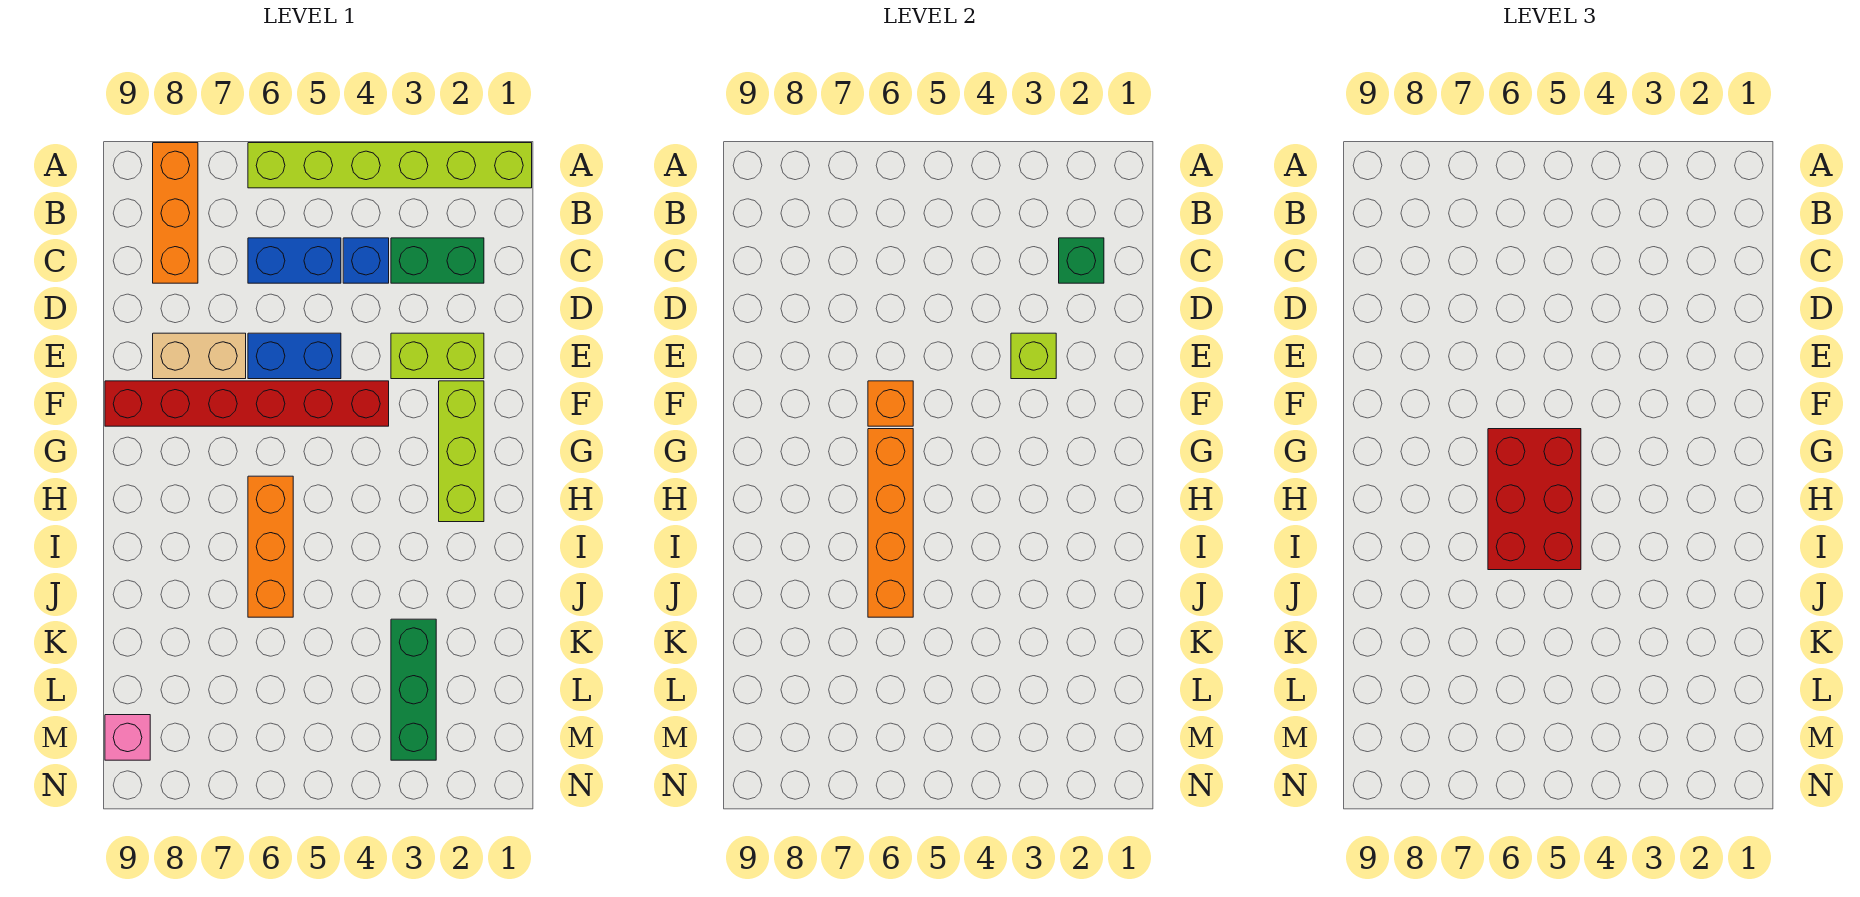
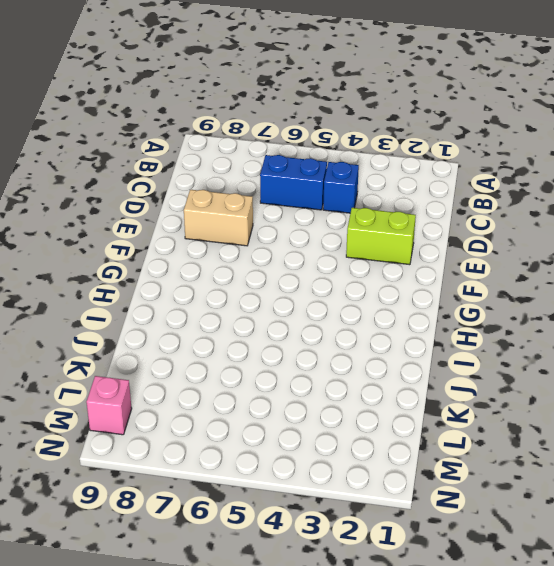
none -> lime 1x6 brick [248,143,532,188]
none -> orange 1x3 brick [153,143,198,283]
none -> green 1x2 brick [391,238,484,283]

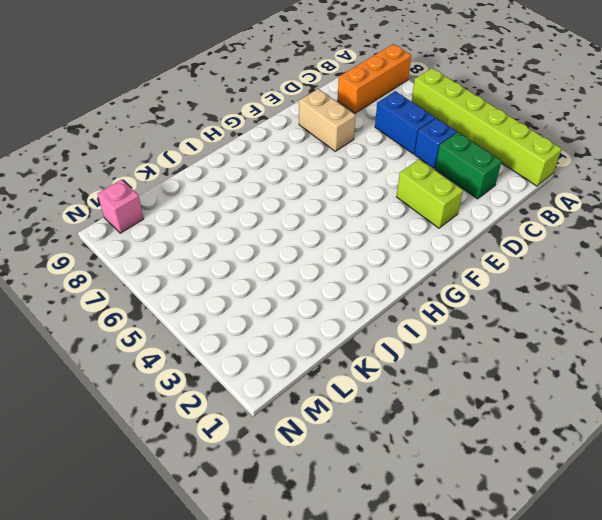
none -> blue 1x2 brick [248,333,341,379]
none -> lime 1x3 brick [439,381,484,522]
none -> red 1x6 brick [105,381,389,426]

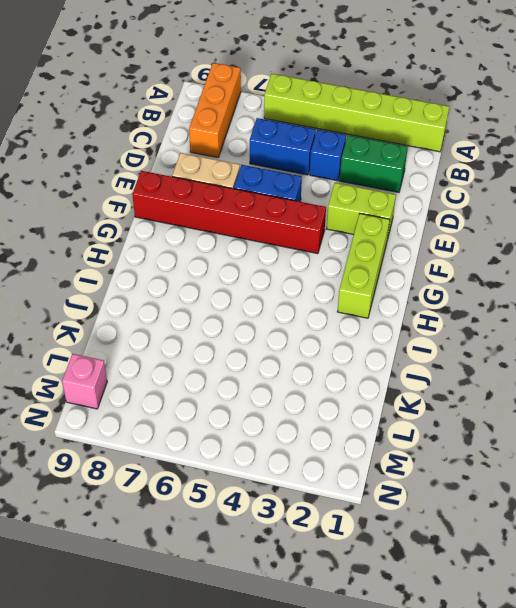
none -> orange 1x3 brick [248,476,293,617]
none -> green 1x3 brick [391,619,436,760]
none -> green 1x1 brick [1059,238,1104,283]

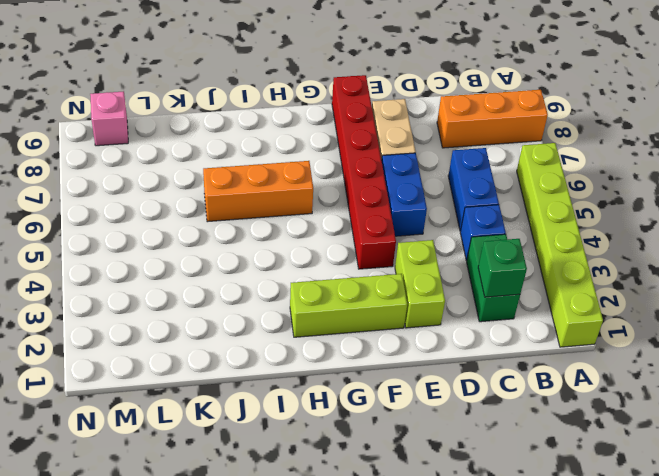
none -> green 1x3 brick [391,619,436,760]
none -> lime 1x1 brick [1011,333,1056,379]
none -> orange 1x1 brick [868,381,913,426]

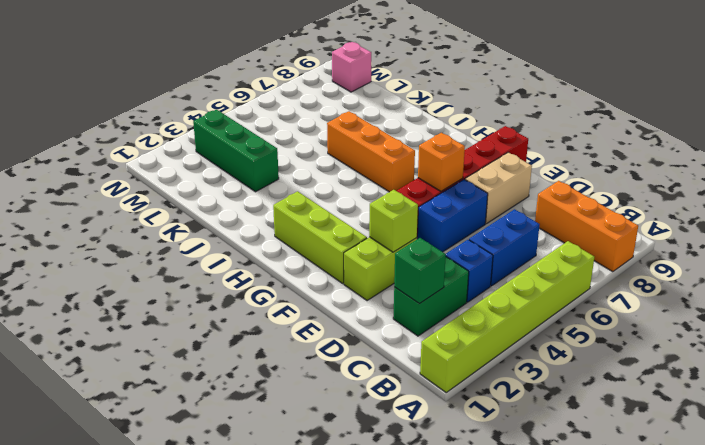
none -> orange 1x4 brick [868,429,913,617]
none -> red 2x3 brick [1488,429,1581,570]

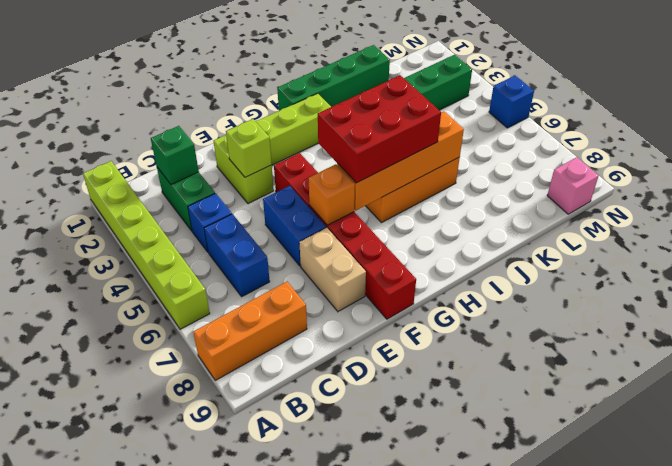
green 1x4 brick [277,45,390,111] -> none
blue 1x1 brick [489,76,534,128] -> none

